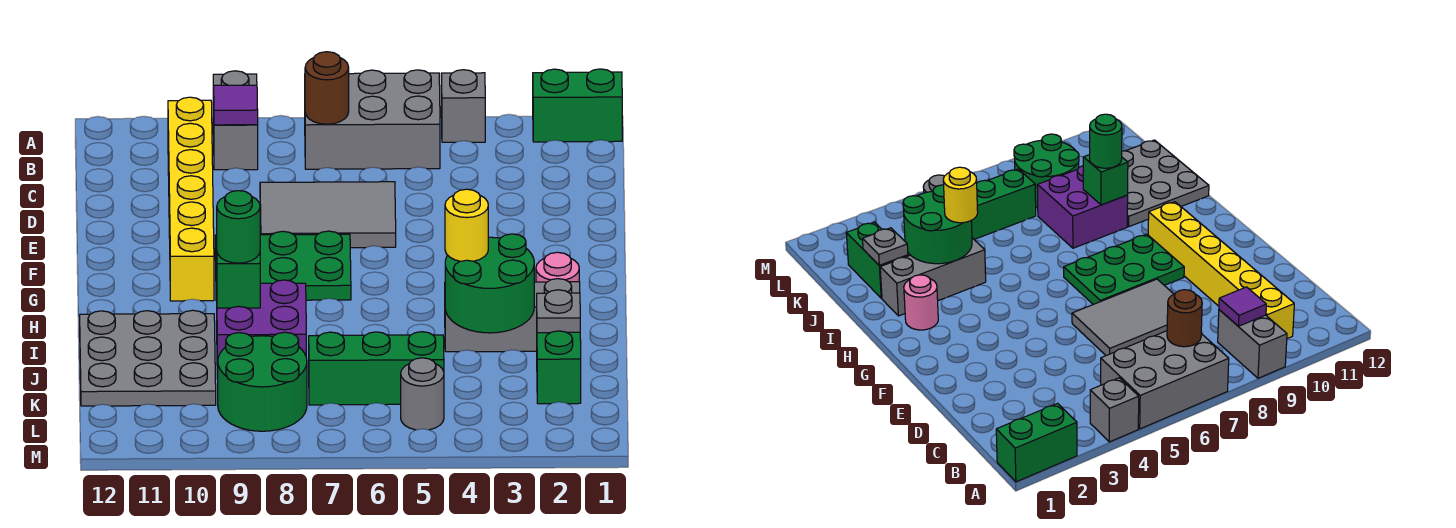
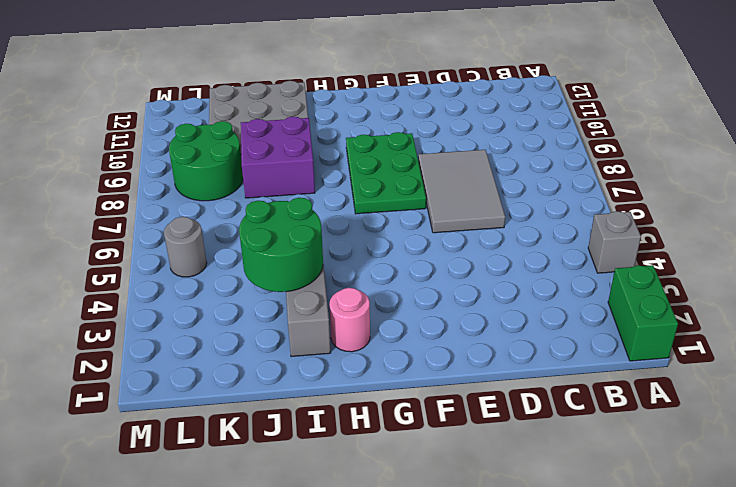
none -> grey 2x3 brick [305,70,440,169]
none -> grey 1x2 brick [213,71,258,170]
none -> yellow 1x6 brick [168,97,214,301]

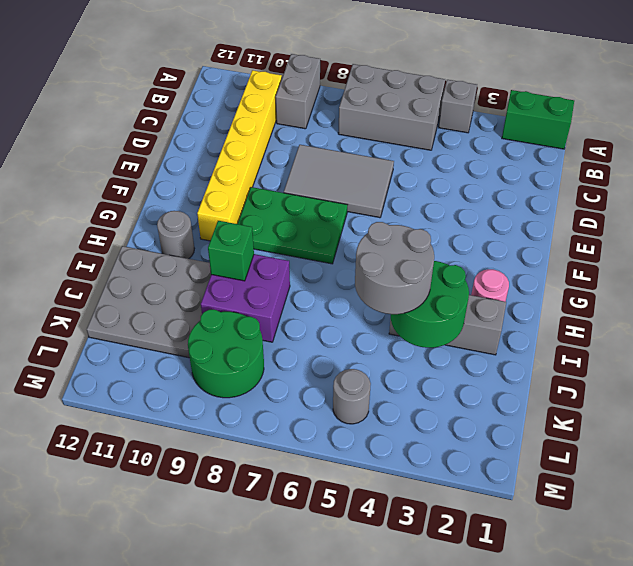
grey 1x1 round brick [157,211,194,259] -> none
grey 2x2 round brick [355,222,434,314] -> yellow 1x1 round brick [445,189,488,261]
none -> green 1x2 brick [537,331,581,404]
none -> green 1x3 brick [309,332,444,405]
none -> brown 1x1 round brick [305,52,349,124]

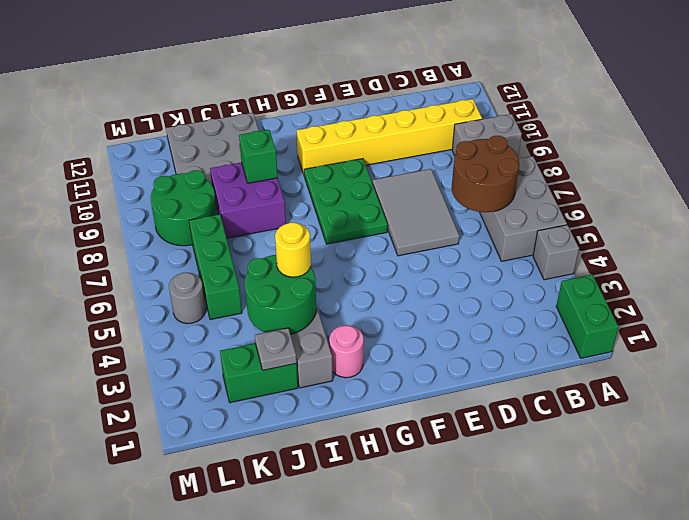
brown 2x2 round brick [452,136,519,212] -> brown 1x1 round brick [305,52,349,124]
none -> purple 1x1 tile [214,85,258,125]
none -> green 1x1 round brick [217,191,261,263]

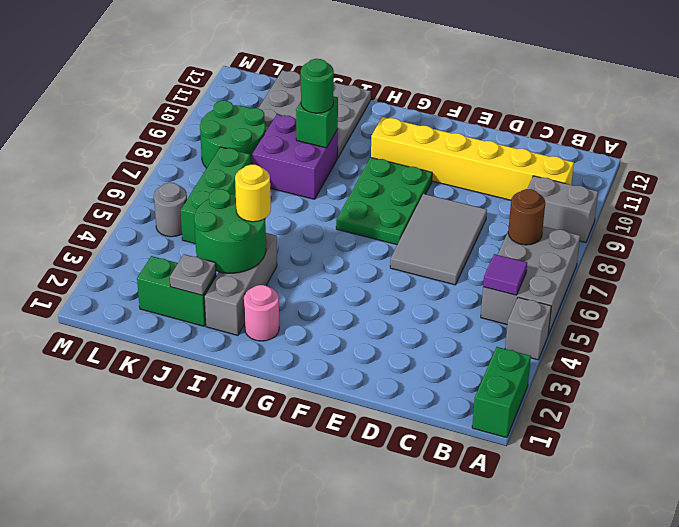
purple 1x1 tile [483,254,527,295] -> purple 1x1 tile moved to [214,85,258,125]

